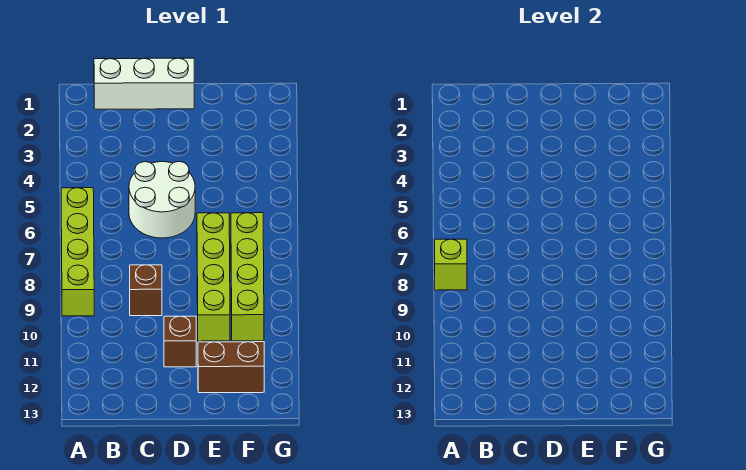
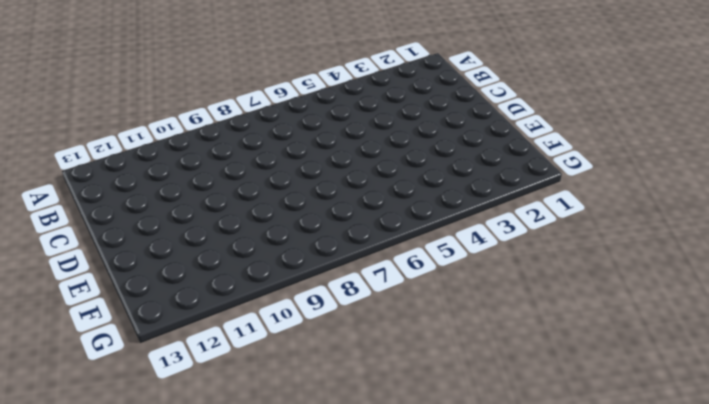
none -> lime 1x4 brick [61,188,94,316]
none -> white 1x3 brick [94,58,194,109]

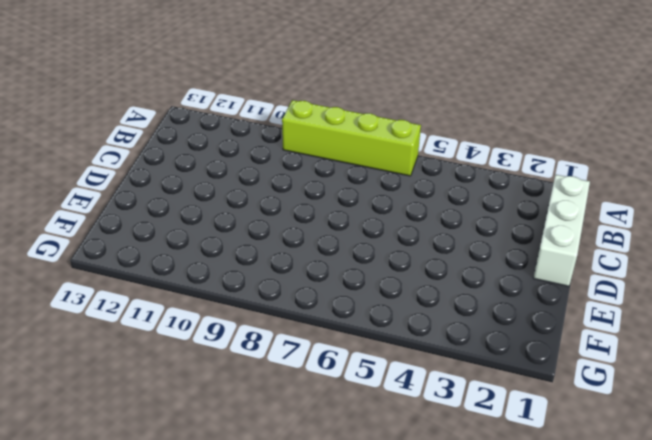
none -> white 2x2 round brick [129,162,195,238]
none -> brown 1x1 brick [130,265,162,316]

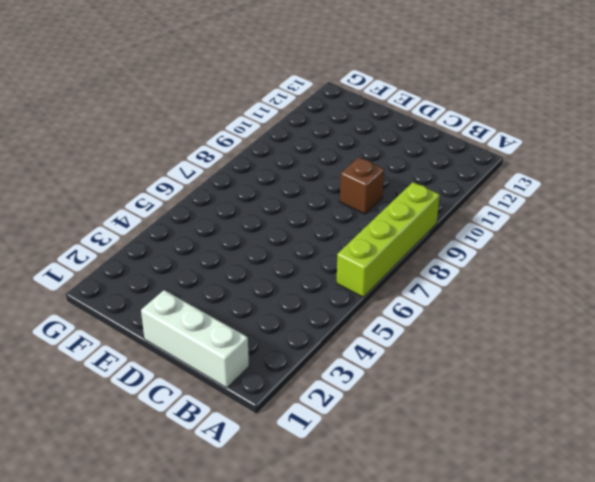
none -> white 2x2 round brick [129,162,195,238]
none -> brown 1x1 brick [164,316,196,367]

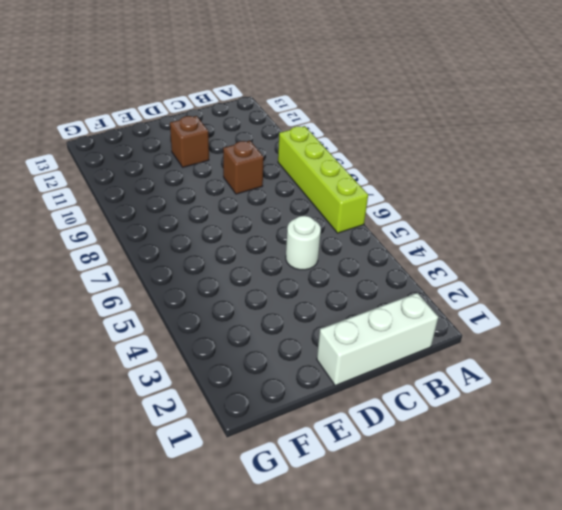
white 1x1 round brick [286,216,321,270] -> white 2x2 round brick [129,162,195,238]
none -> lime 1x4 brick [197,213,230,341]
none -> brown 1x2 brick [198,342,264,393]

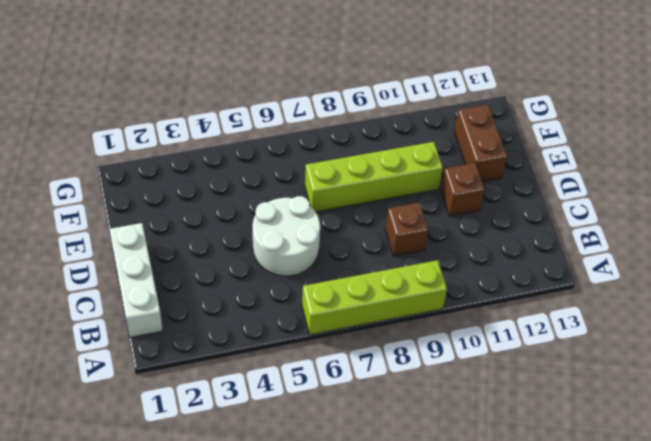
none -> lime 1x4 brick [231,213,264,341]
none -> lime 1x1 brick [435,239,467,290]

